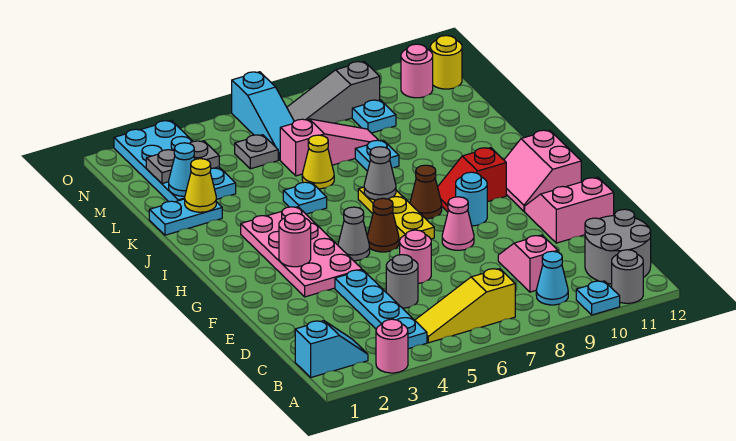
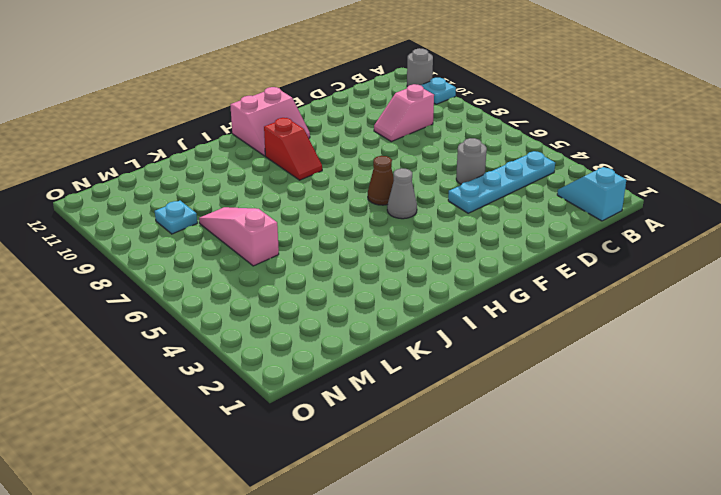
none -> pink 1x1 round brick [376,319,408,373]
none -> yellow 1x3 slope [415,269,515,343]
none -> cyan 1x1 cone [536,251,568,305]
none -> grey 2x2 round brick [585,209,651,284]

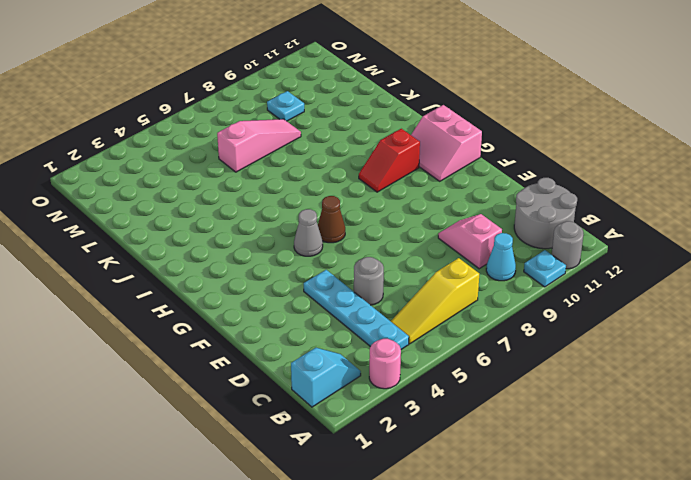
none -> pink 1x1 round brick [400,230,431,284]
none -> pink 2x2 slope [525,177,614,243]
none -> pink 2x4 plate [241,207,362,297]
none -> pink 1x1 cone [442,197,474,250]

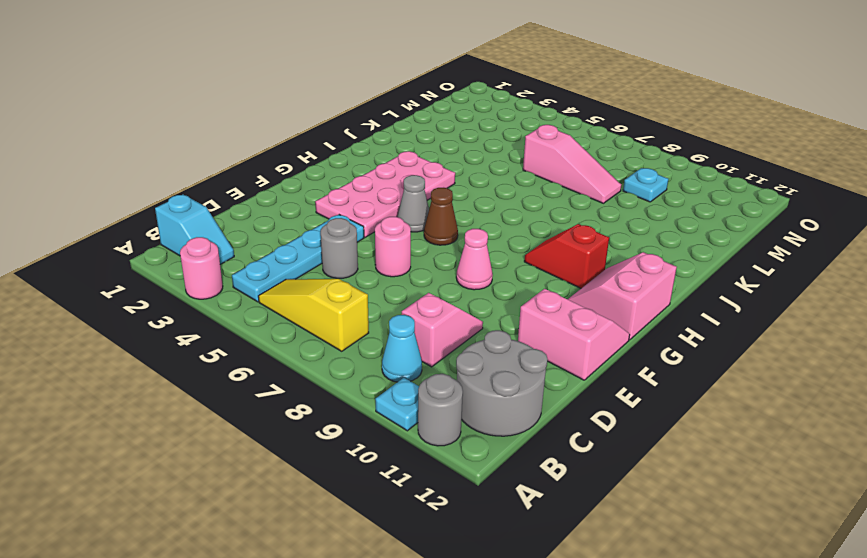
none -> yellow 1x3 plate [358,187,434,240]
none -> cyan 1x1 round brick [456,172,487,226]
none -> brown 1x1 cone [410,165,442,219]
none -> cyan 1x1 plate [283,182,327,214]

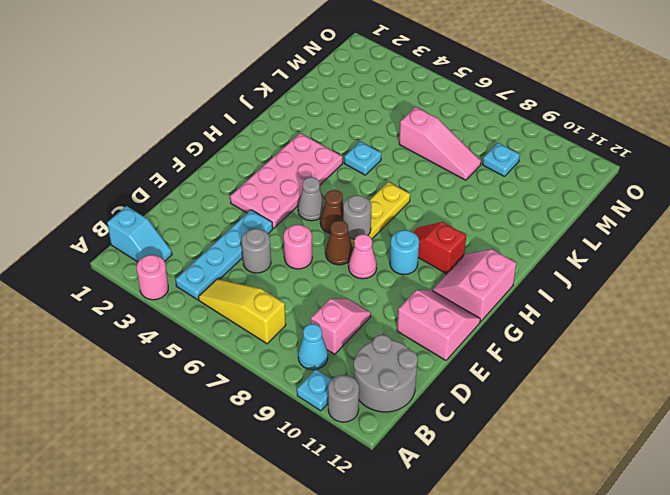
brown 1x1 cone [325,221,353,265] -> brown 1x1 cone moved to [410,165,442,219]
grey 1x1 round brick [343,195,372,239] -> none
none -> cyan 1x2 plate [149,199,222,235]
none -> yellow 1x1 cone [302,135,334,189]
none -> cyan 1x1 plate [355,140,399,171]
none -> cyan 2x4 plate [114,121,236,202]

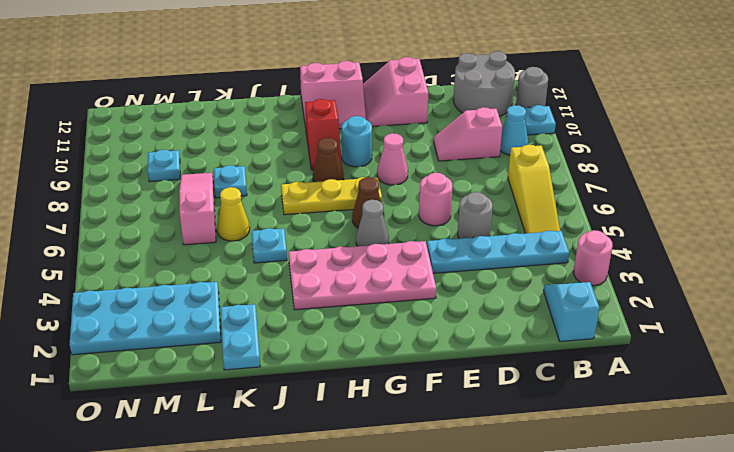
none -> grey 1x1 plate [235,135,278,169]
none -> cyan 1x3 slope [232,72,294,160]
none -> grey 1x3 slope [287,62,380,123]
none -> pink 1x1 round brick [401,44,433,98]

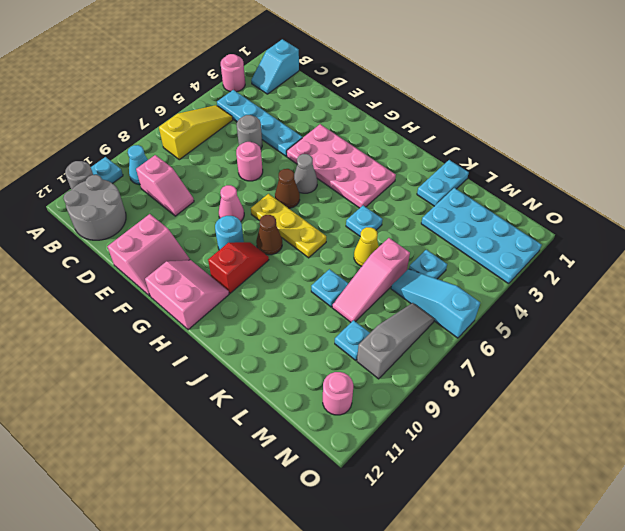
cyan 1x1 plate [409,250,447,279] -> grey 1x1 plate [235,135,278,169]
none -> yellow 1x1 round brick [430,36,462,89]
none -> pink 1x1 round brick [279,213,311,267]
none -> grey 1x1 cone [364,147,396,200]
none -> yellow 1x1 cone [185,159,216,212]

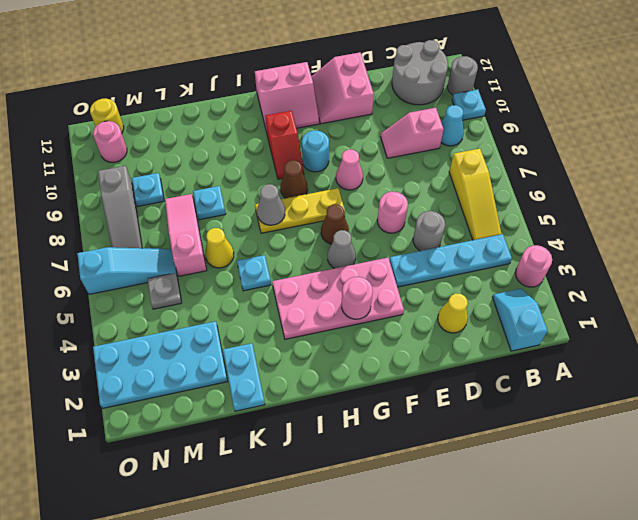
yellow 1x1 cone [438,293,468,333] -> yellow 1x1 cone moved to [185,159,216,212]
none -> cyan 1x1 cone [169,143,195,196]
none -> grey 1x2 plate [146,141,219,184]

